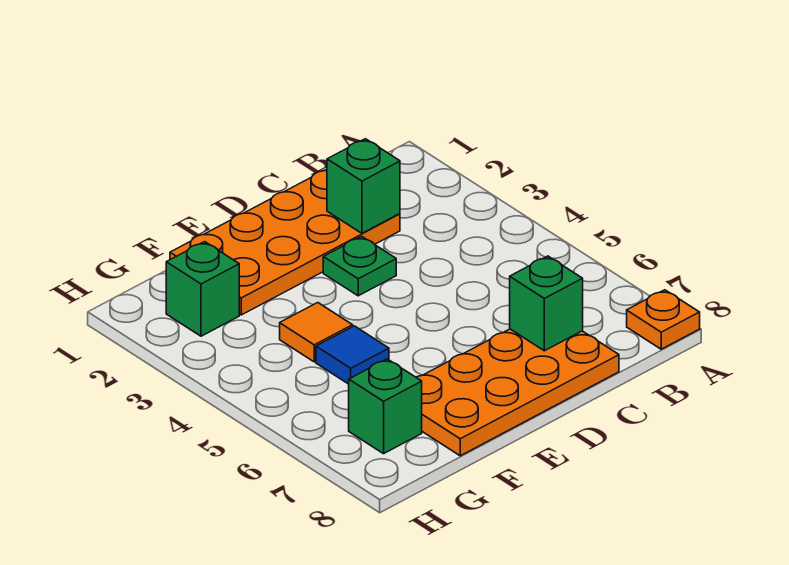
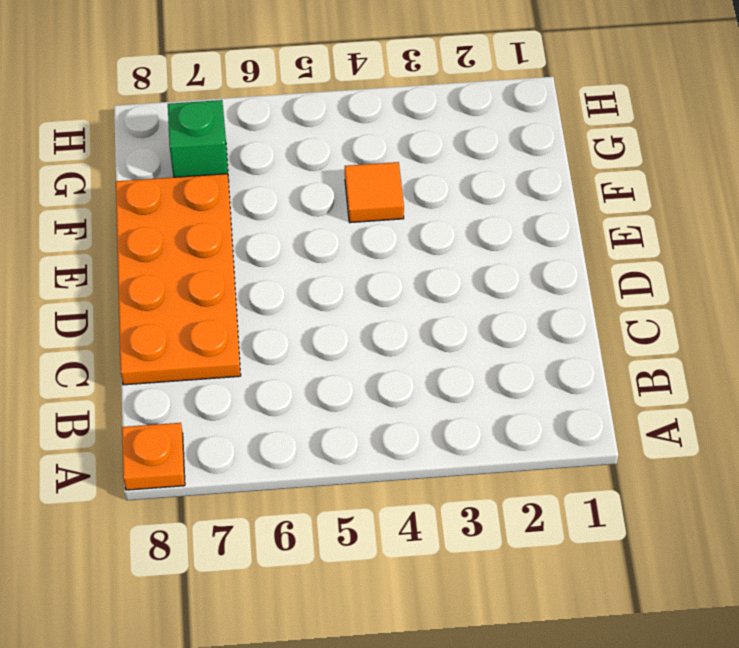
none -> orange 2x4 plate [170,169,400,315]
none -> green 1x1 plate [323,236,396,296]

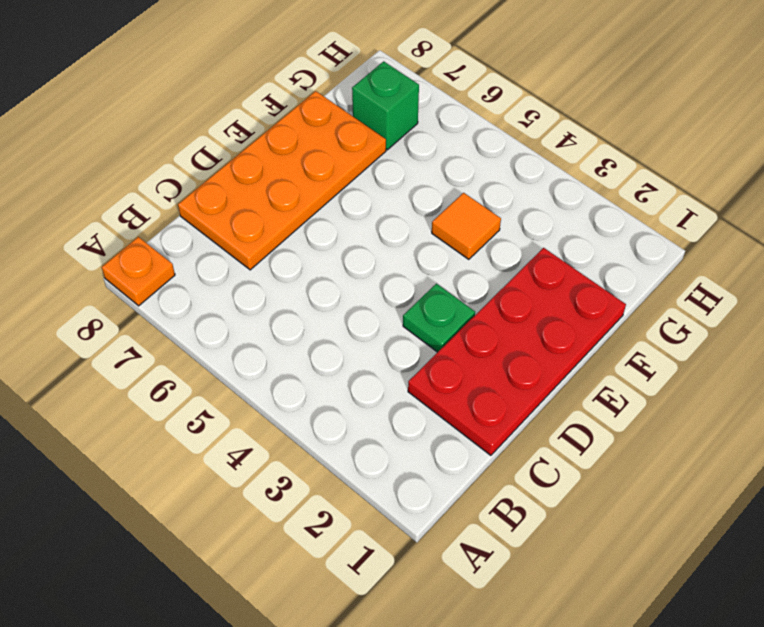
red 2x4 plate [408,248,626,455] -> orange 2x4 plate [170,169,400,315]
none -> blue 1x1 tile [316,326,389,384]
none -> green 1x1 brick [166,242,239,336]

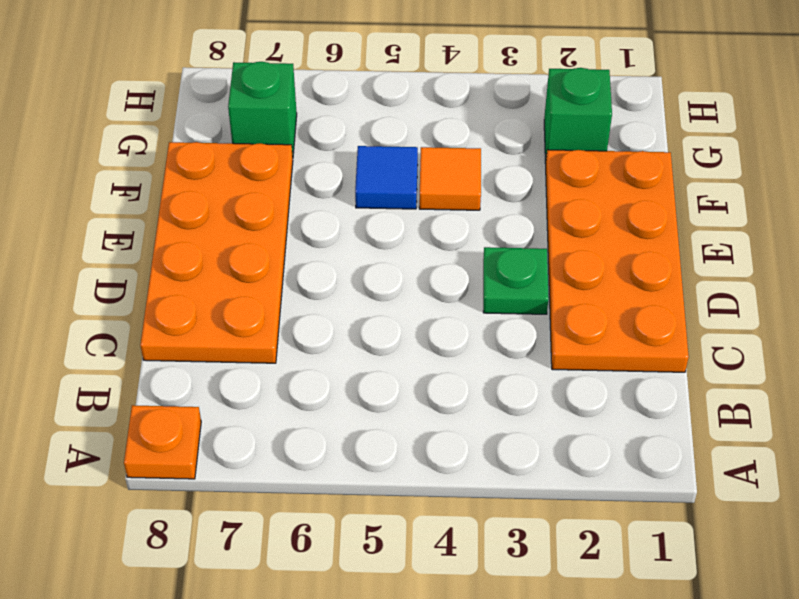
none -> green 1x1 brick [327,139,400,233]
none -> green 1x1 brick [510,256,583,351]

